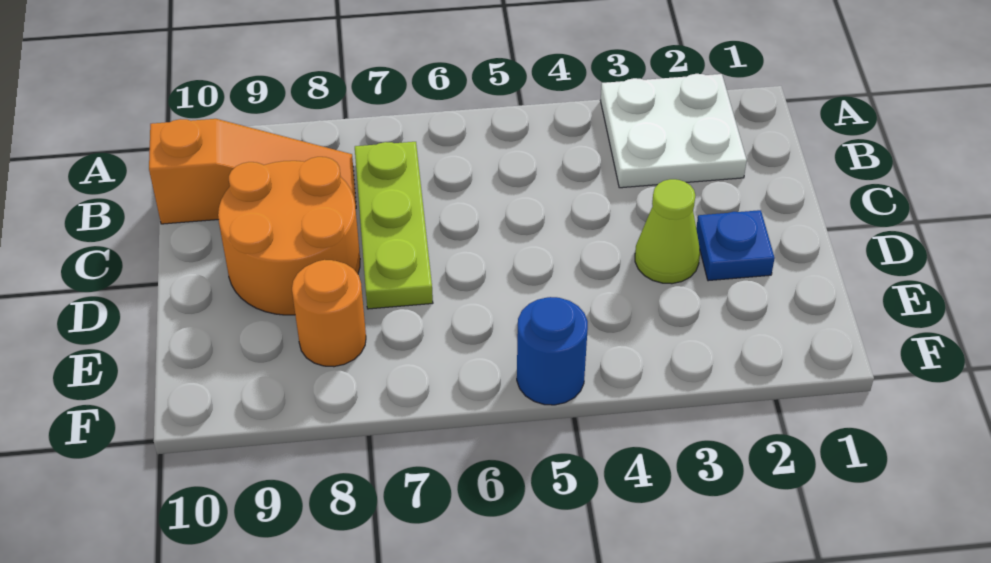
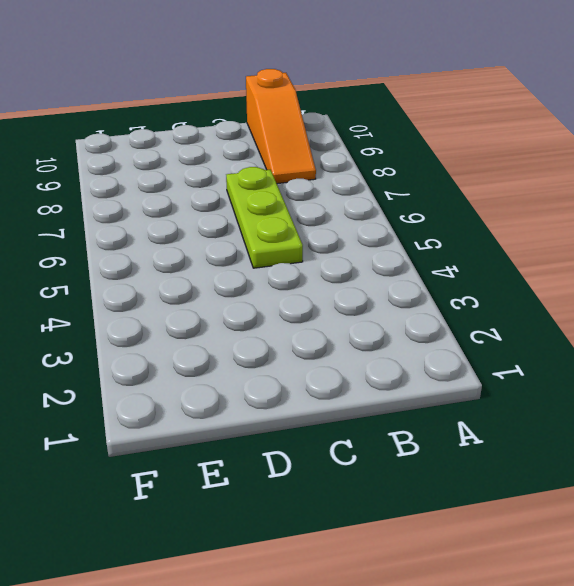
lime 1x3 plate [226,167,303,268] -> lime 1x3 plate turned to [355,142,433,309]
none -> white 2x2 plate [601,74,747,188]
none -> orange 2x2 round brick [218,157,360,315]

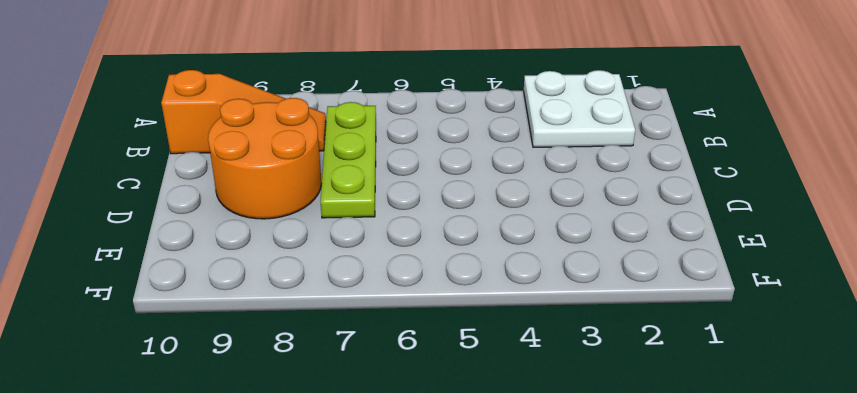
none -> blue 1x1 plate [696,210,775,281]
none -> lime 1x1 cone [635,179,700,284]

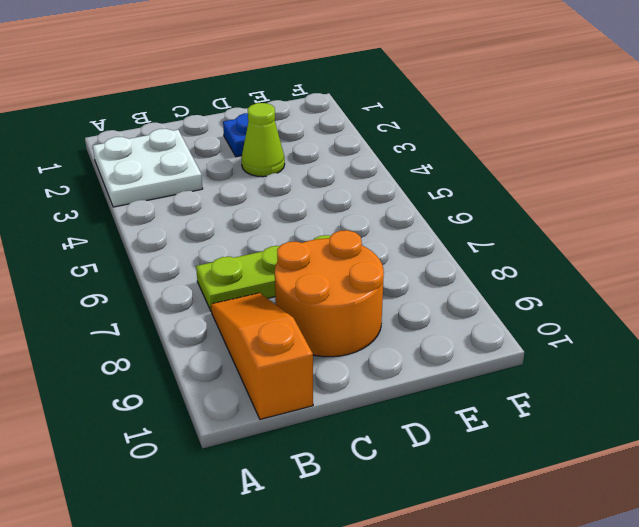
none -> orange 1x1 round brick [292,260,366,367]
none -> blue 1x1 round brick [517,297,588,405]

